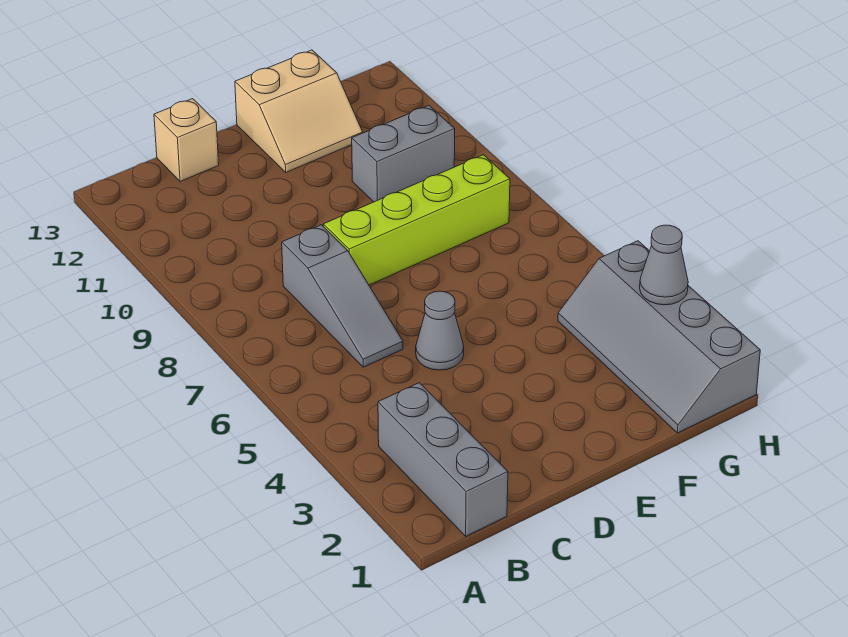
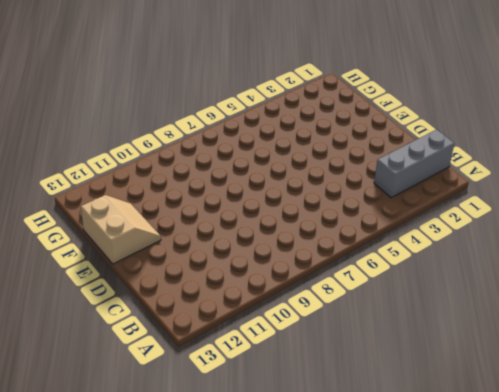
none -> grey 1x3 slope [282,225,403,367]
none -> tan 1x1 brick [154,99,219,182]

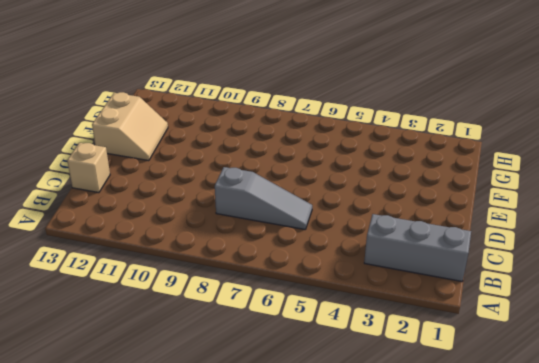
none -> grey 1x1 cone [416,291,464,370]
none -> lime 1x4 brick [323,155,510,285]

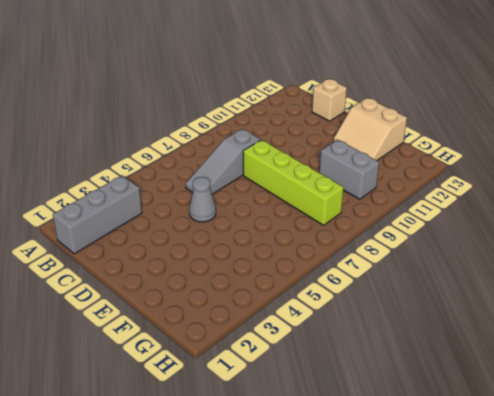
none -> grey 2x4 slope [558,241,760,433]
none -> grey 1x1 cone [640,225,688,305]

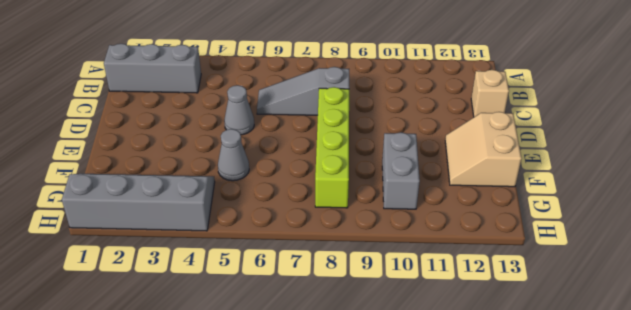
grey 1x1 cone [218,129,249,181] -> grey 1x1 cone moved to [640,225,688,305]

